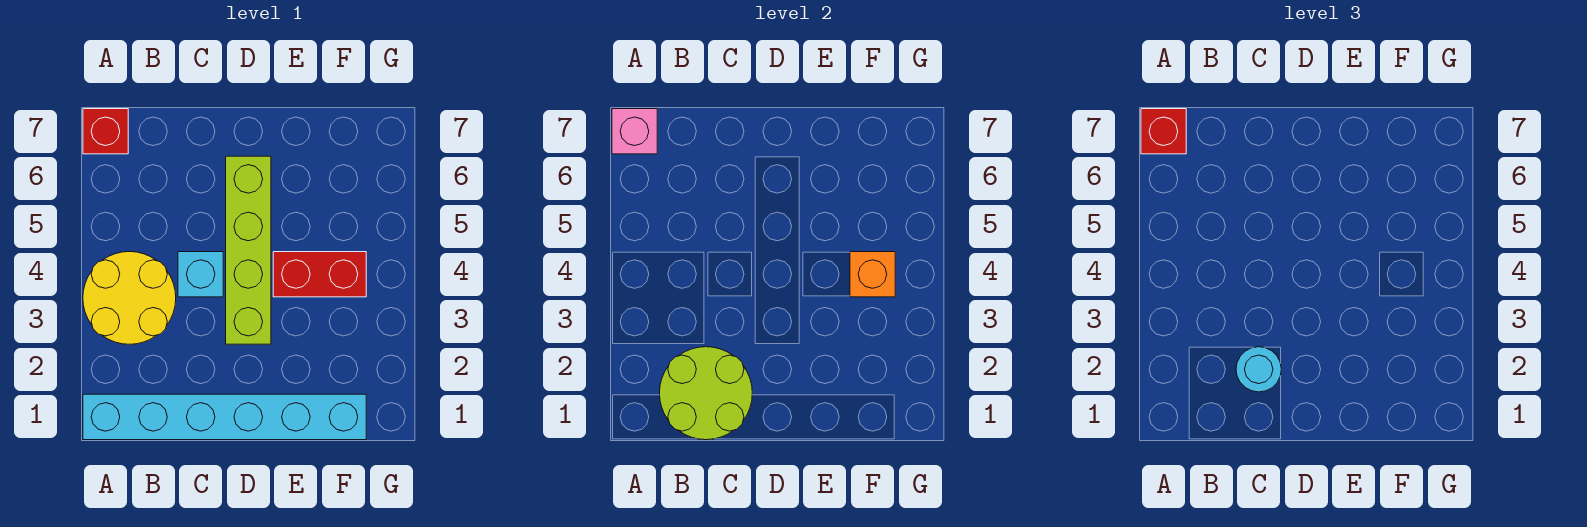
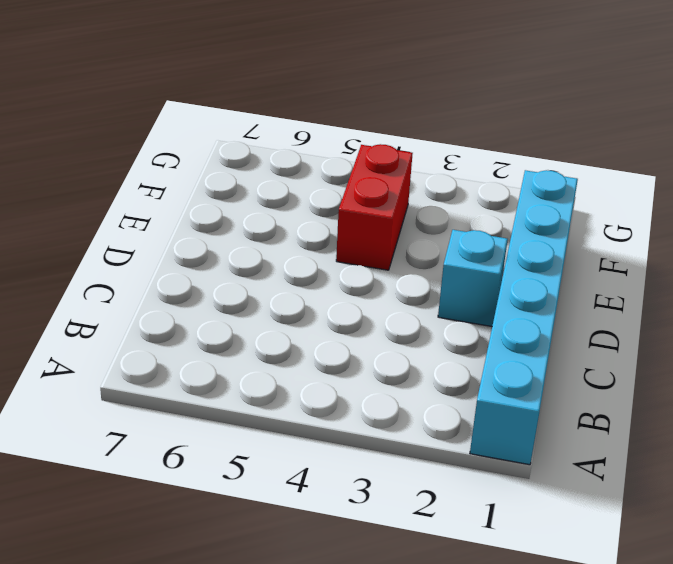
cyan 1x1 brick [438,230,508,327] -> cyan 1x1 brick moved to [178,252,223,297]
none -> yellow 2x2 round brick [83,252,176,344]
none -> red 1x1 brick [83,109,128,154]

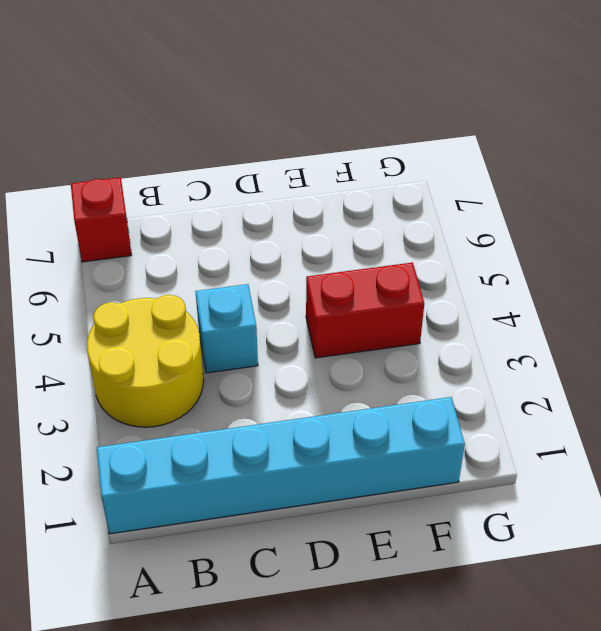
none -> lime 1x4 brick [226,156,271,344]
none -> pink 1x1 brick [612,109,657,154]

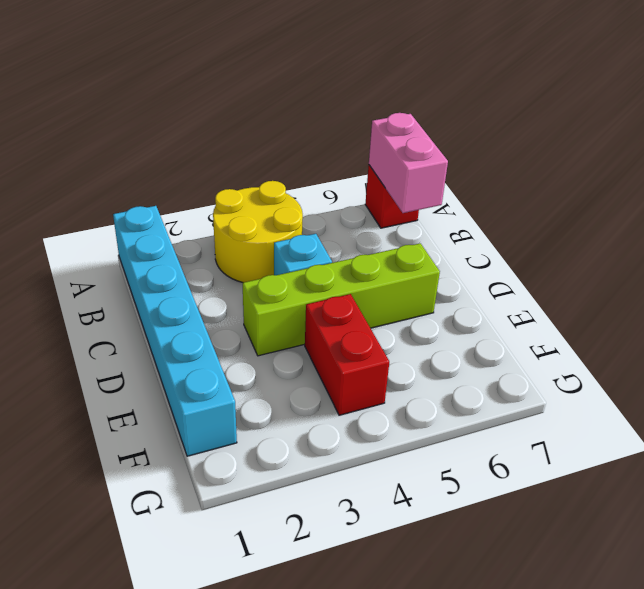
pink 1x2 brick [369,113,448,213] -> pink 1x1 brick [612,109,657,154]
none -> lime 2x2 round brick [660,347,752,440]
none -> orange 1x1 brick [850,252,895,297]

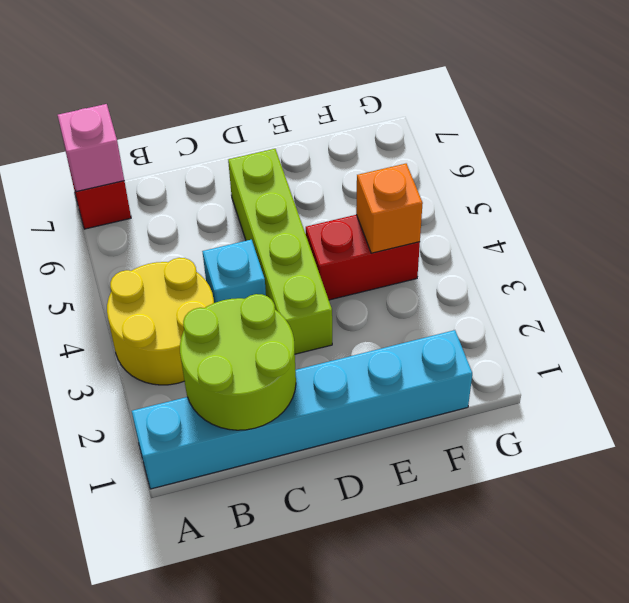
none -> red 1x1 brick [1141,109,1186,154]
none -> cyan 1x1 round brick [1236,347,1281,392]

